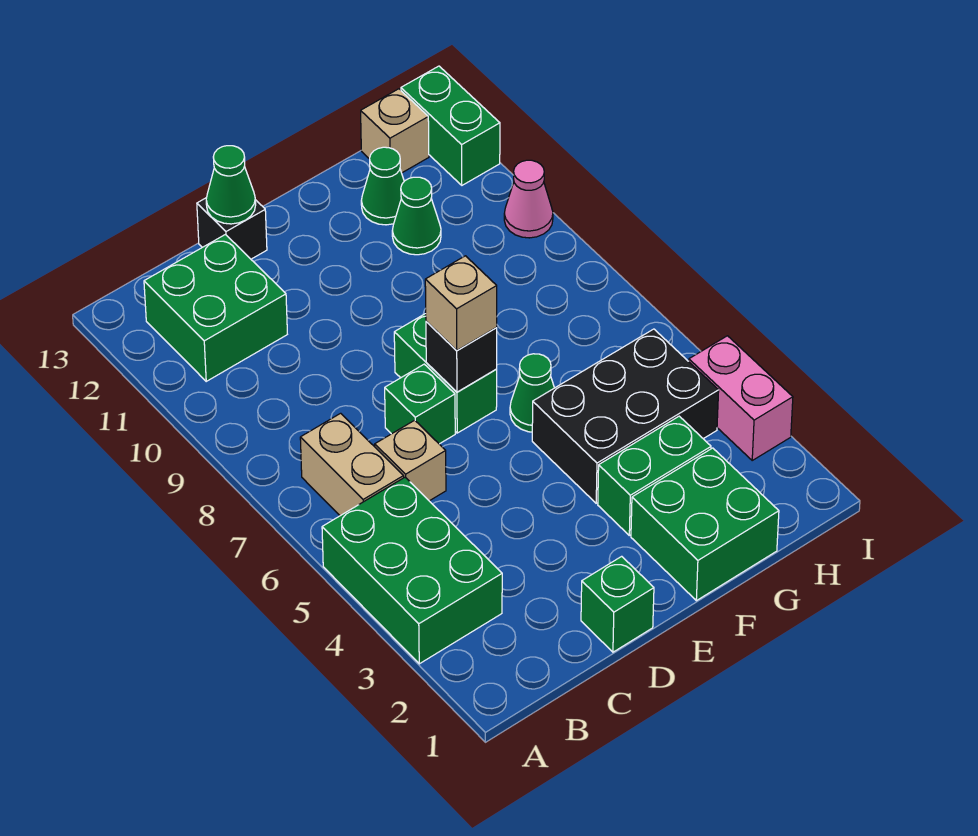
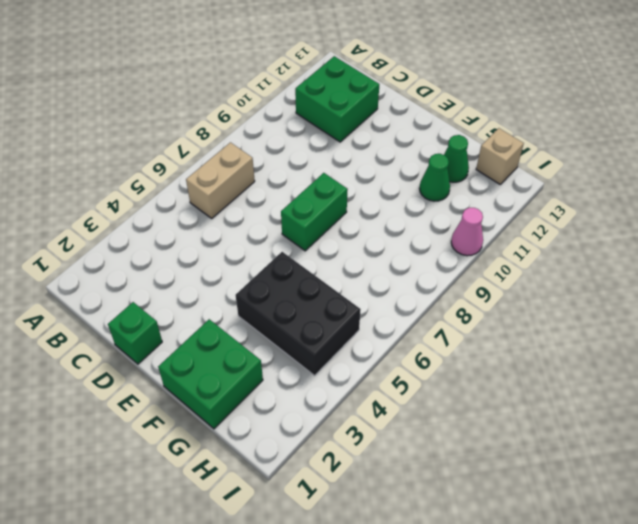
none -> green 2x3 brick [322,477,502,664]
none -> tan 1x1 brick [375,420,446,501]
none -> green 1x1 brick [385,364,455,444]

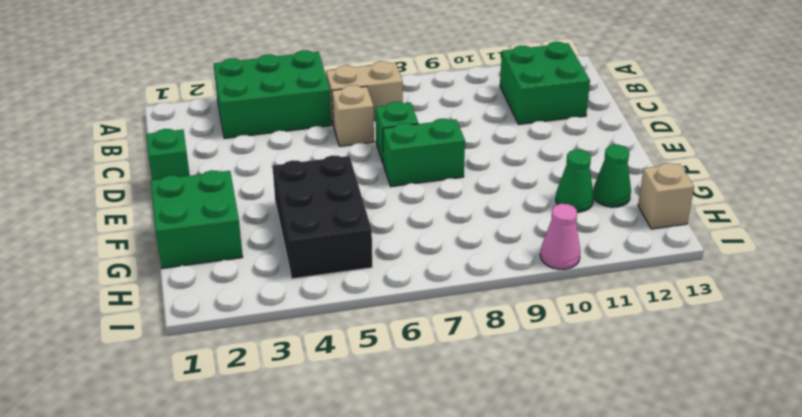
none -> black 1x1 brick [197,198,267,259]
none -> green 1x2 brick [598,416,711,535]
none -> green 1x1 cone [510,354,554,432]

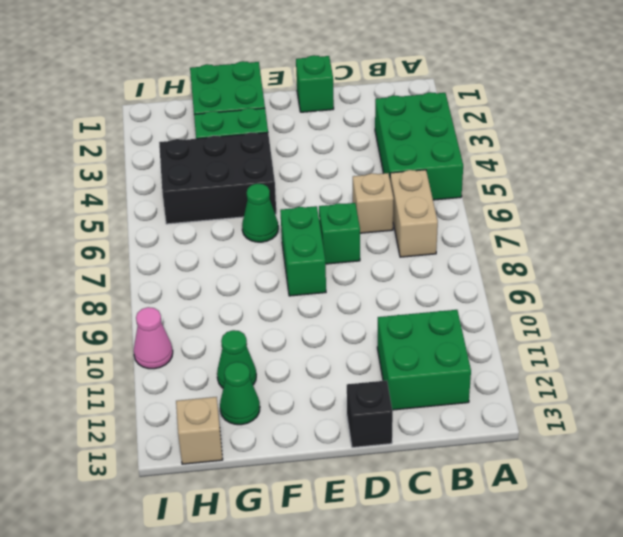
none -> pink 1x2 brick [689,336,793,460]
none -> green 1x2 brick [401,66,500,185]
none -> green 1x1 cone [206,146,256,224]

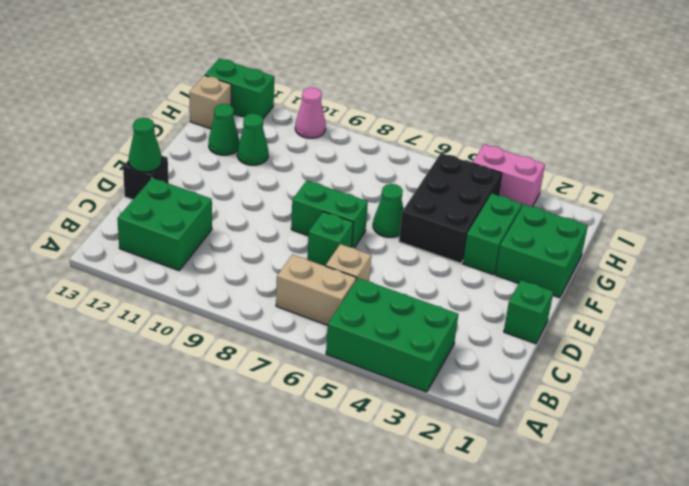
none -> black 1x1 brick [426,321,497,392]
none -> tan 1x1 brick [425,256,497,350]

